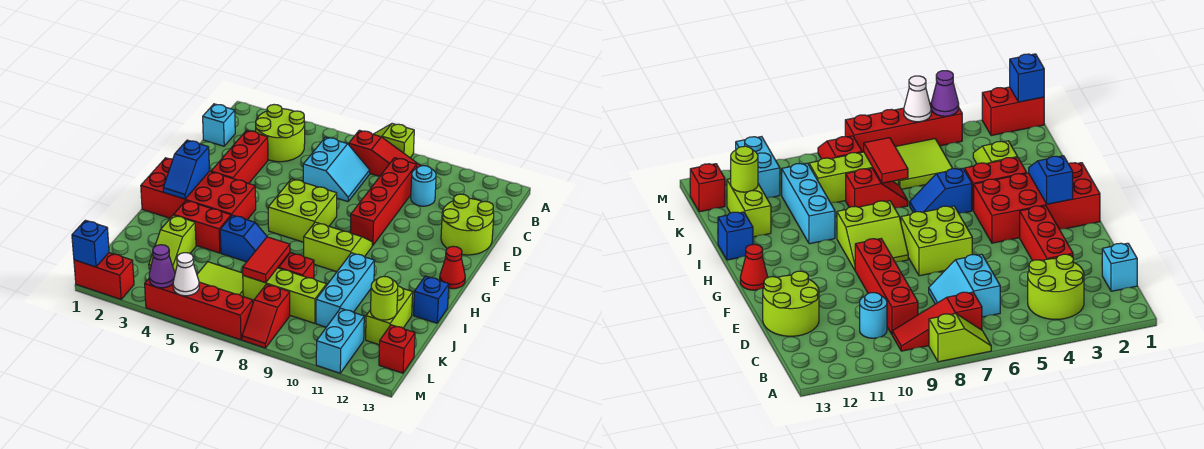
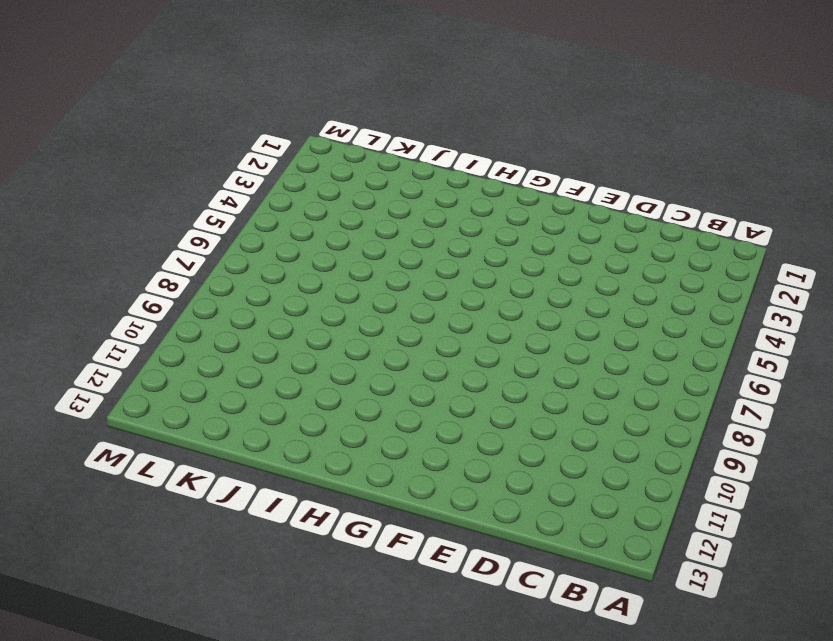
none -> lime 1x2 slope [373,123,414,158]
none -> lime 2x2 round brick [256,105,305,162]
none -> red 1x3 slope [349,130,420,176]
none -> cyan 1x1 brick [203,104,235,146]

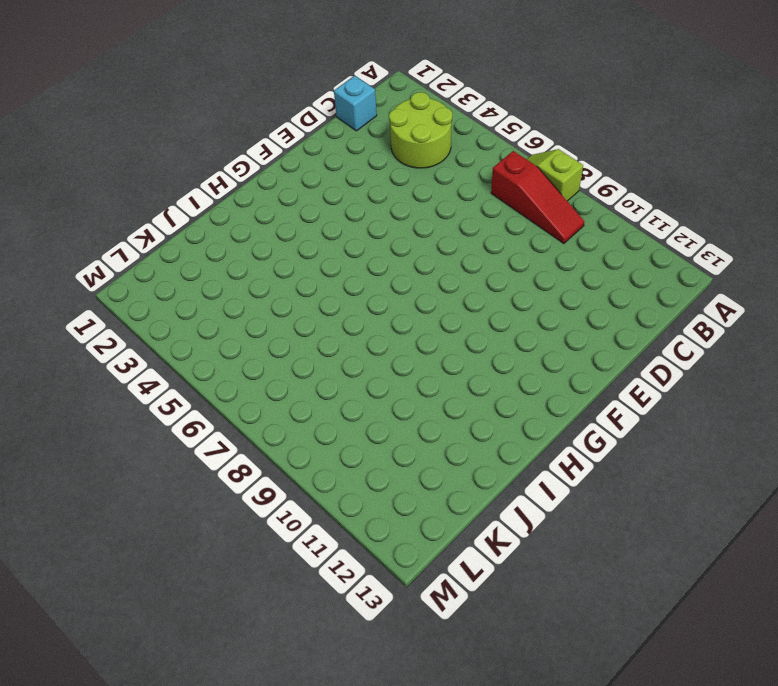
none -> cyan 2x2 slope [303,137,370,202]
none -> red 1x4 brick [350,158,417,245]
none -> cyan 1x1 round brick [411,166,436,206]
none -> red 1x3 brick [211,130,268,183]

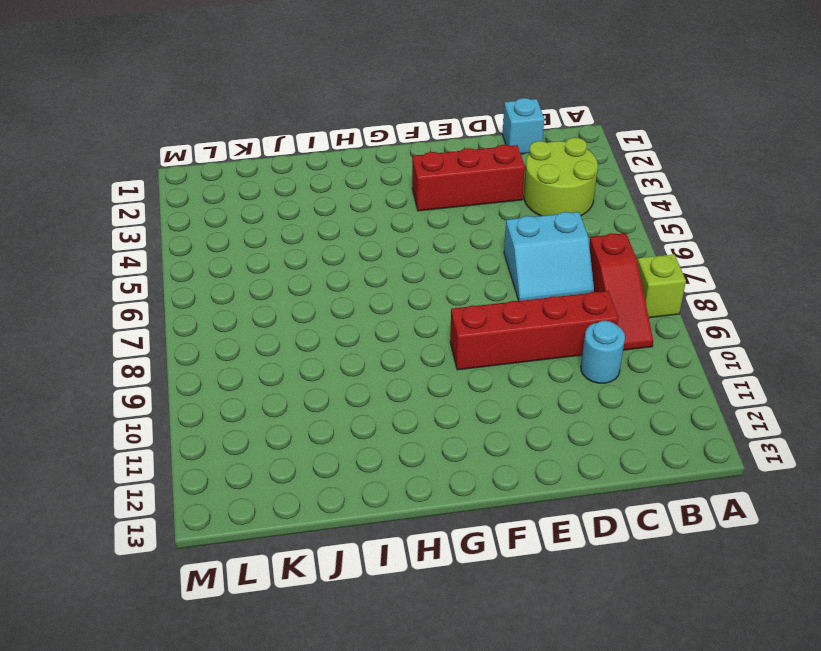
none -> lime 2x2 round brick [441,194,494,255]
none -> lime 2x2 brick [268,179,337,242]
none -> red 2x4 brick [141,158,256,220]
none -> lime 2x2 slope [304,222,372,272]

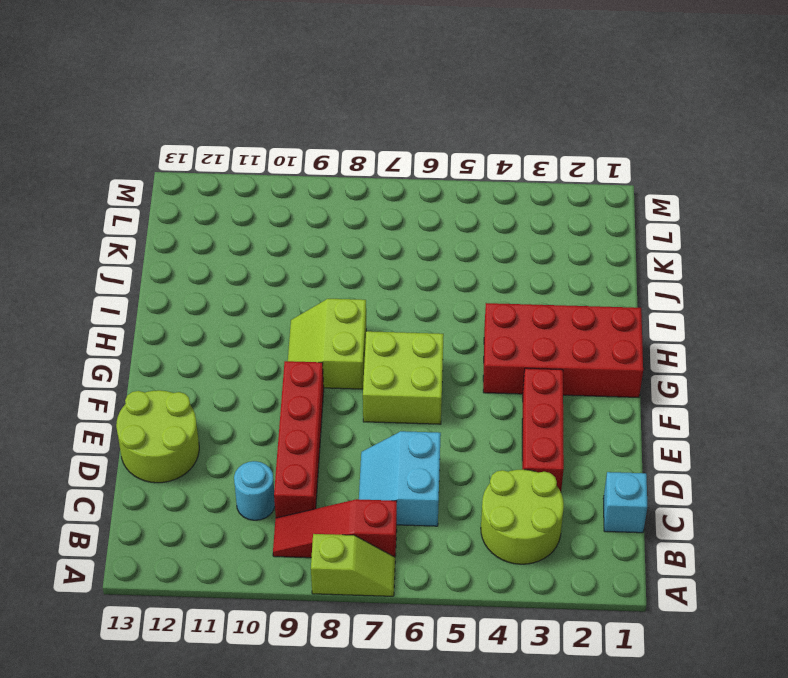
lime 2x2 slope [288,299,366,389] -> lime 2x2 slope turned to [304,222,372,272]
none -> red 1x1 cone [440,246,465,289]
none -> red 1x2 brick [174,201,231,253]
none -> blue 1x2 slope [220,215,267,262]
none -> cyan 1x3 brick [316,253,375,327]

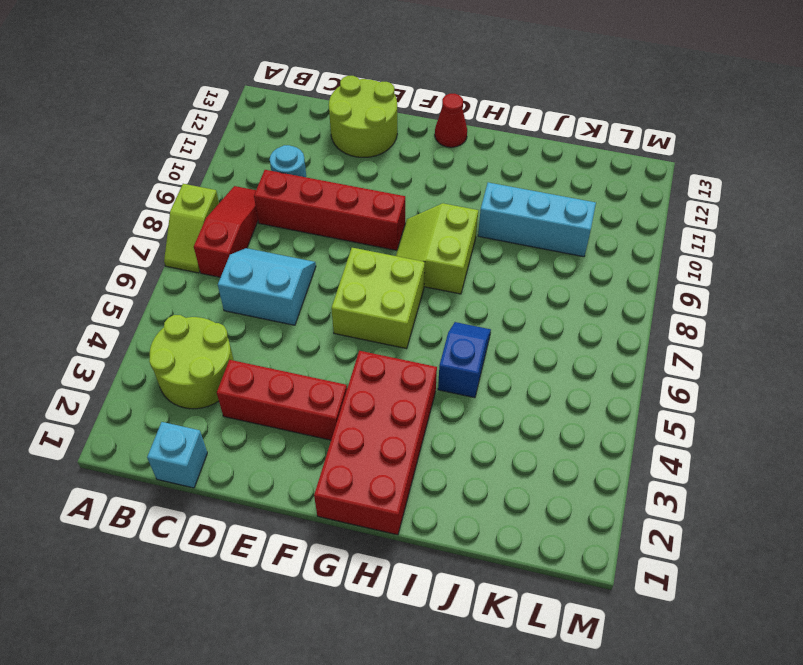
none -> red 1x2 brick [174,201,231,253]
none -> blue 1x1 brick [413,276,449,323]
none -> lime 1x2 slope [149,215,196,272]
none -> red 1x2 slope [278,253,314,279]

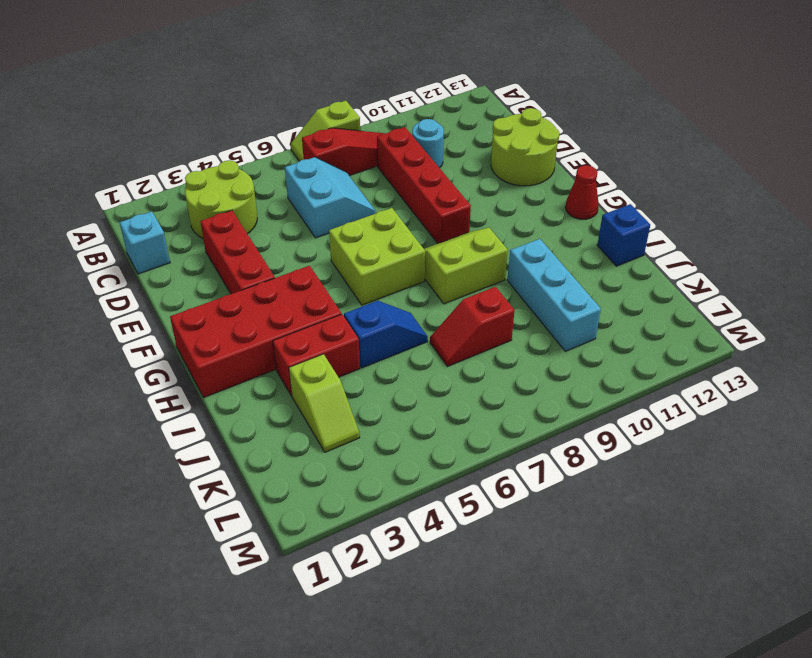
none -> lime 1x2 brick [366,286,413,345]
none -> lime 2x2 tile [197,262,243,296]
none -> lime 1x3 brick [243,268,326,323]
none -> red 1x2 slope [242,284,290,348]

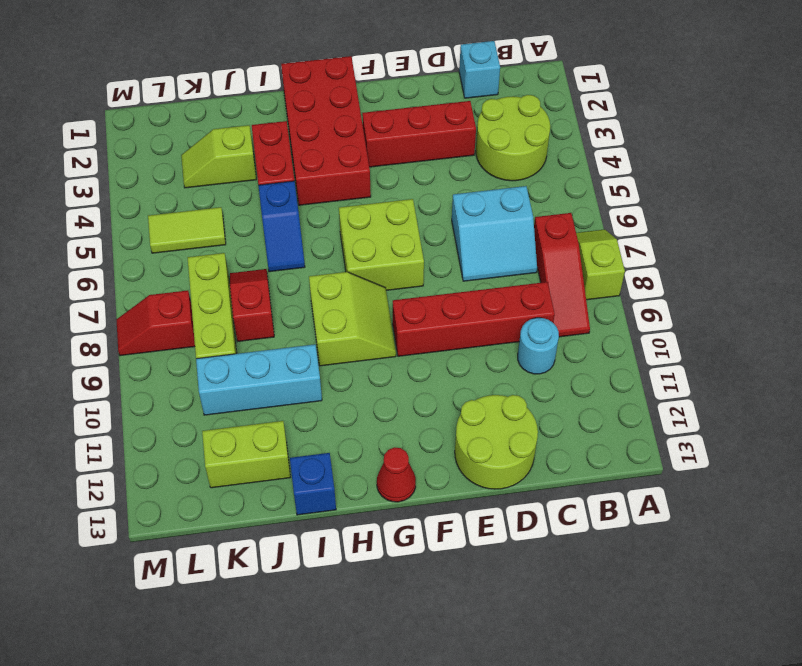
lime 1x2 tile [148,207,226,253] -> lime 2x2 tile [197,262,243,296]
none -> cyan 1x2 brick [316,308,364,373]
none -> red 1x1 brick [379,325,415,373]
none -> red 1x2 brick [74,253,134,299]
none -> red 1x4 brick [145,279,253,340]

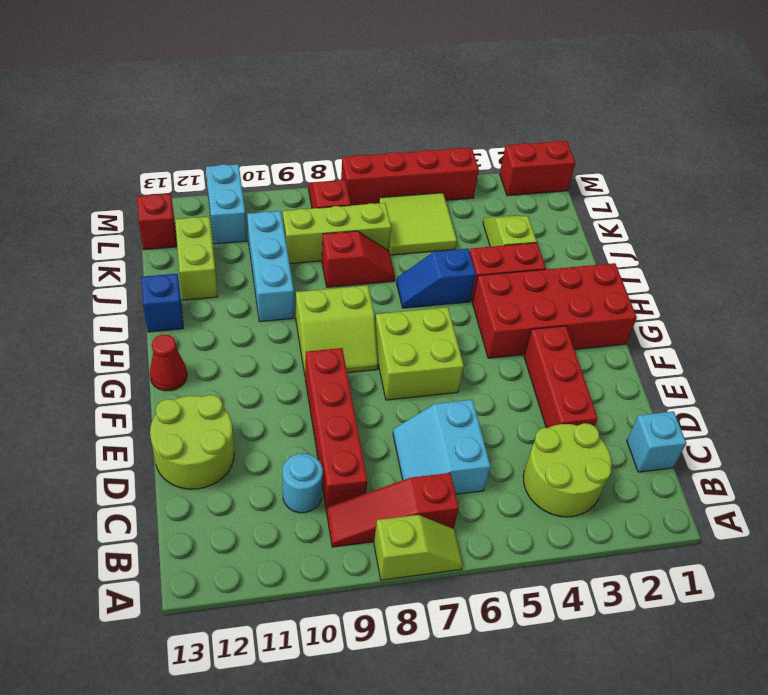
none -> blue 1x2 slope [163,140,209,199]
none -> red 1x2 tile [243,237,290,283]
none -> lime 1x1 round brick [371,276,398,320]
none -> blue 1x1 brick [72,220,109,267]

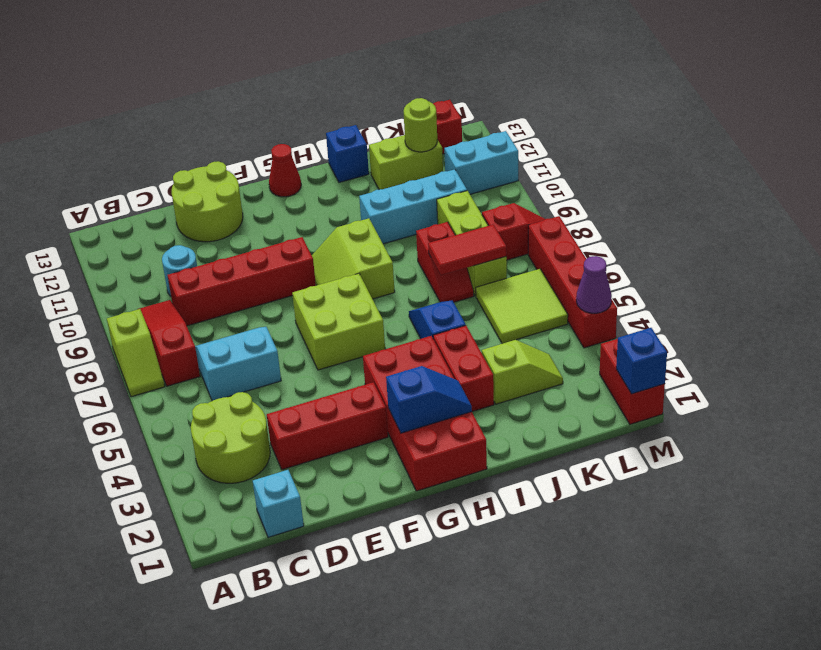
none -> white 1x1 cone [173,253,199,296]

